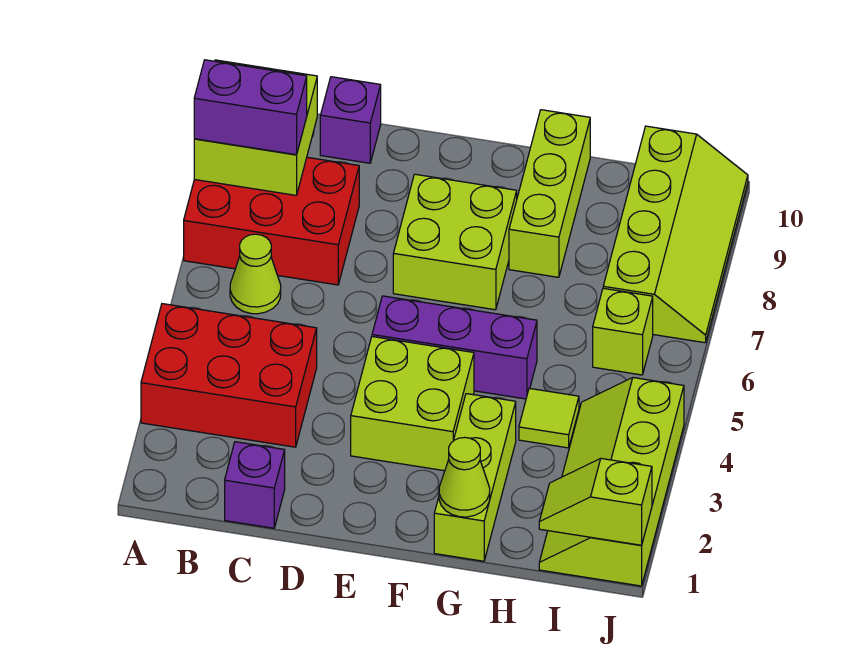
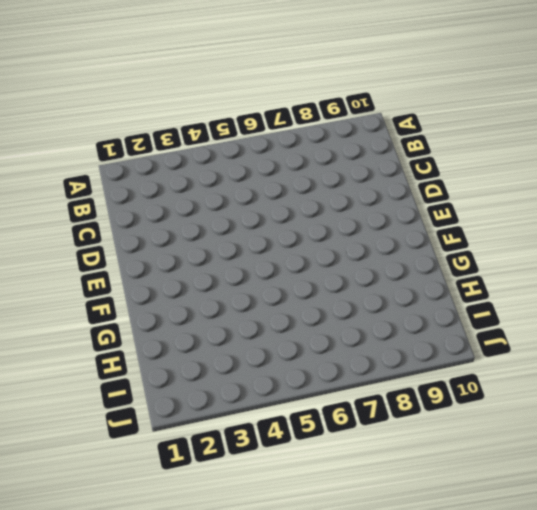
none -> red 2x3 brick [141,304,317,447]
none -> red 2x3 brick [184,157,359,285]
none -> lime 1x1 cone [230,234,281,314]

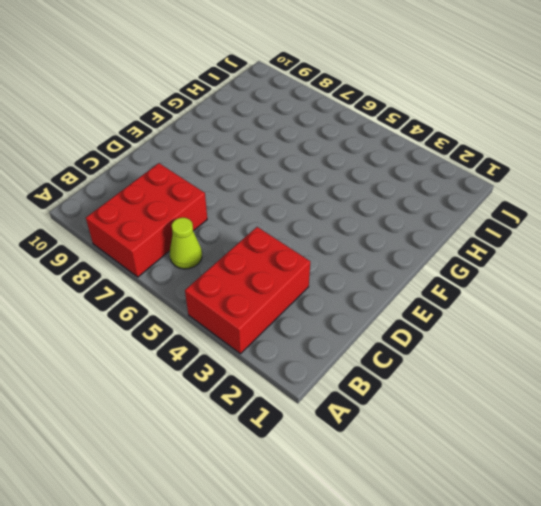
none -> purple 1x1 brick [225,442,285,528]
none -> purple 1x1 brick [320,77,381,163]
none -> lime 2x2 brick [351,337,474,471]

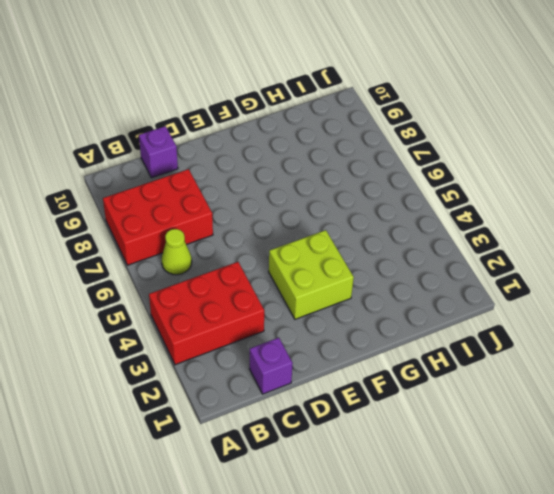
none -> purple 1x3 brick [372,296,537,399]
none -> lime 2x2 brick [393,174,517,310]
none -> lime 1x3 brick [434,394,516,561]

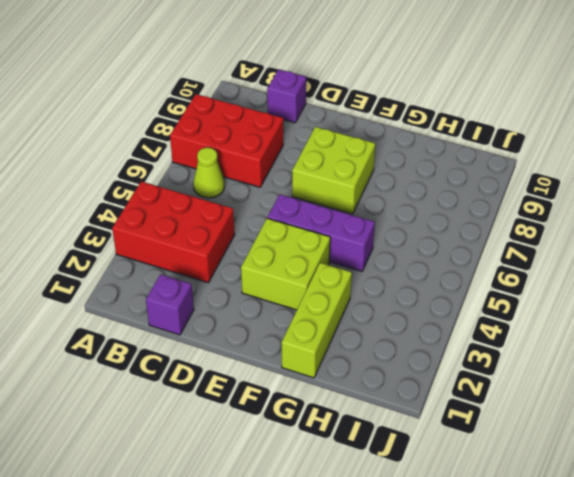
none -> lime 1x3 brick [509,110,590,277]
none -> lime 1x1 tile [519,388,579,448]
none -> lime 2x4 slope [539,378,684,586]

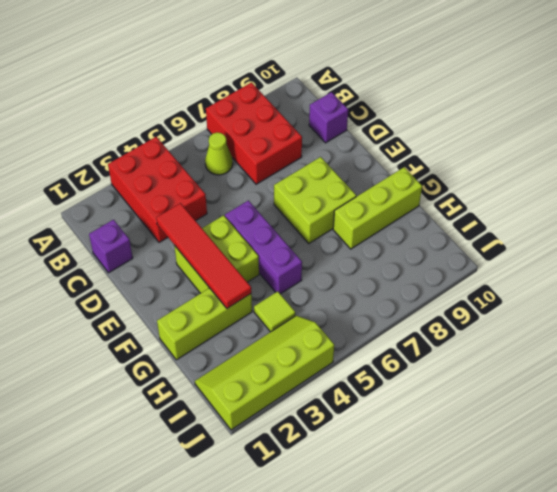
red 1x4 tile [156,203,251,308] -> none
none -> lime 1x1 brick [593,288,653,375]
none -> lime 2x4 slope [603,126,748,343]
none -> lime 2x2 brick [194,60,317,195]

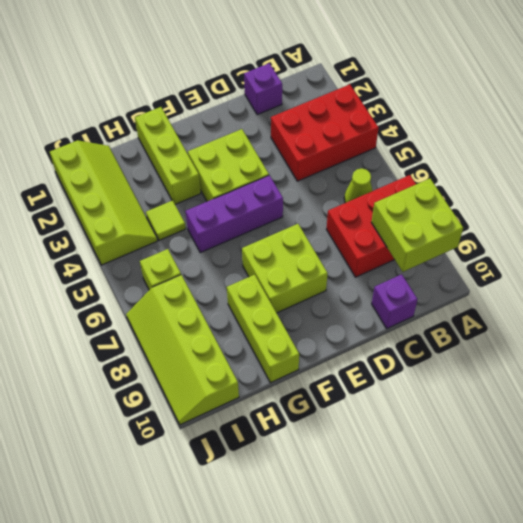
none -> lime 1x1 cone [439,437,490,517]
none -> lime 1x2 slope [539,459,652,545]
none -> purple 1x2 brick [194,60,307,155]

